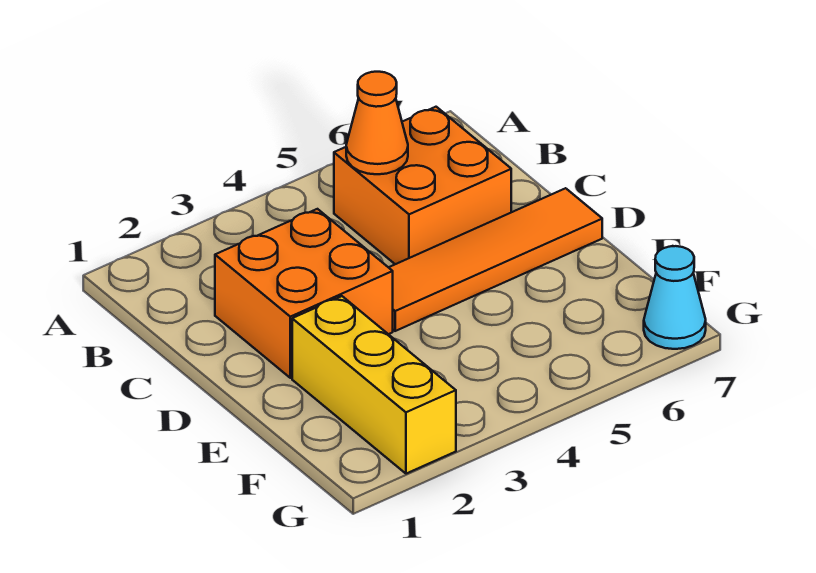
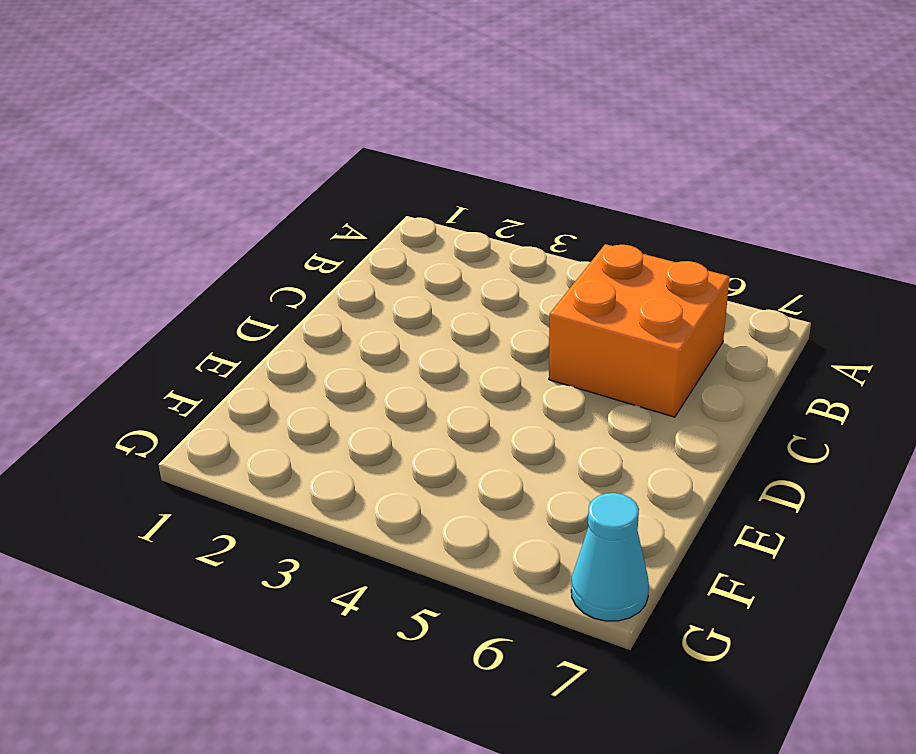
none -> orange 2x2 brick [215,209,393,378]
none -> orange 1x4 tile [389,188,602,331]

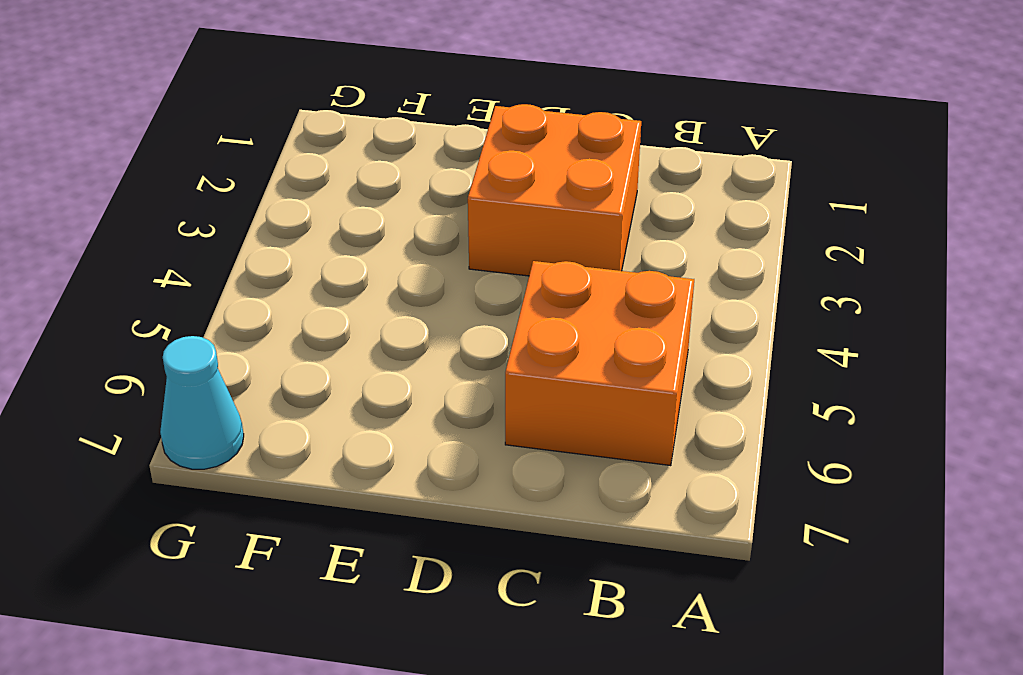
none -> orange 1x4 tile [389,188,602,331]
none -> yellow 1x3 brick [292,296,456,474]

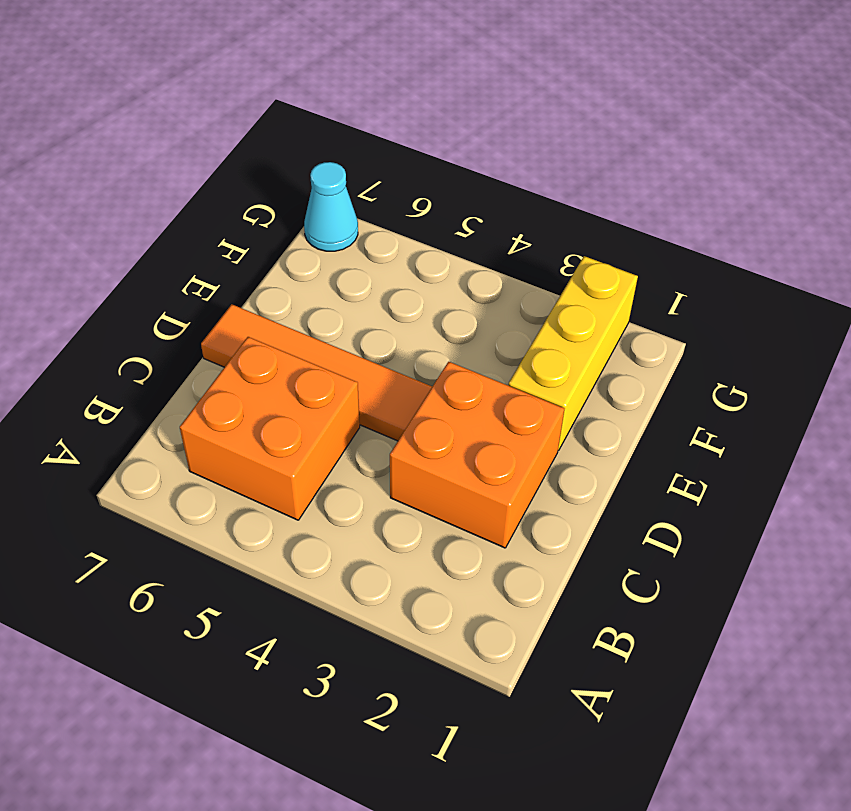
none -> orange 1x1 cone [346,72,408,174]

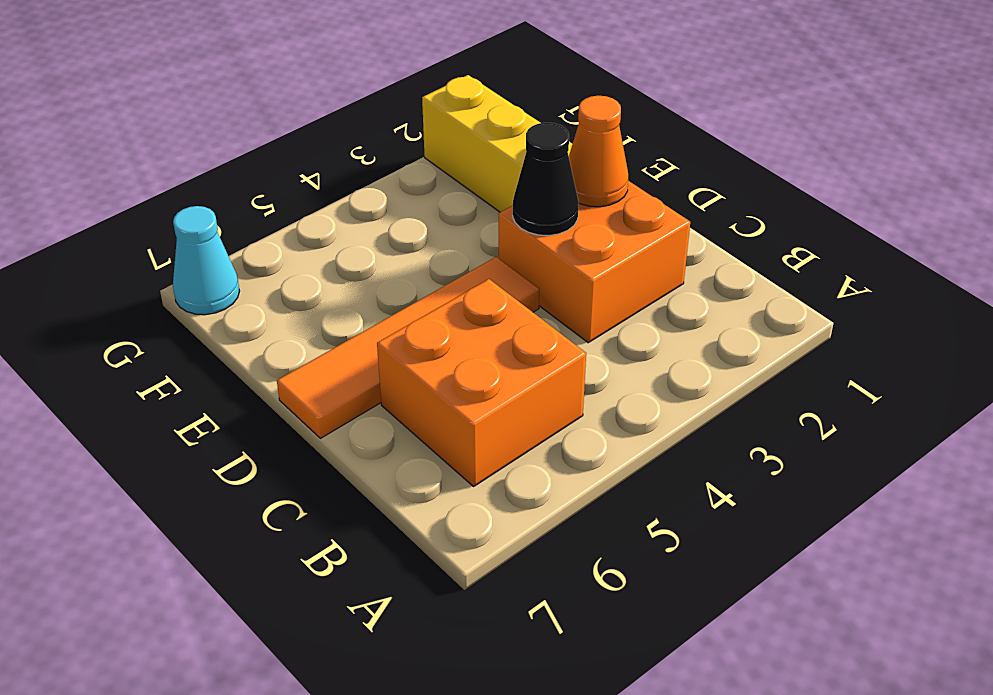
orange 1x1 cone [569,96,628,207] -> orange 1x1 cone moved to [346,72,408,174]
black 1x1 cone [513,123,579,236] -> none

